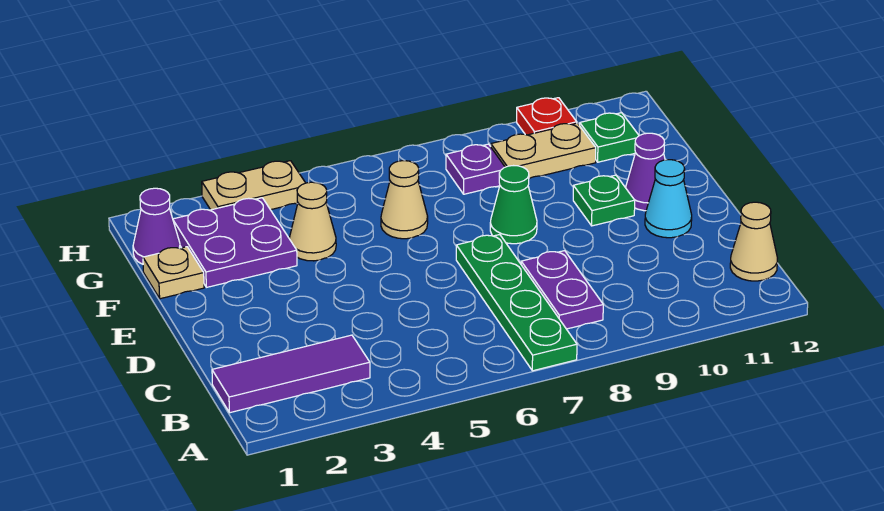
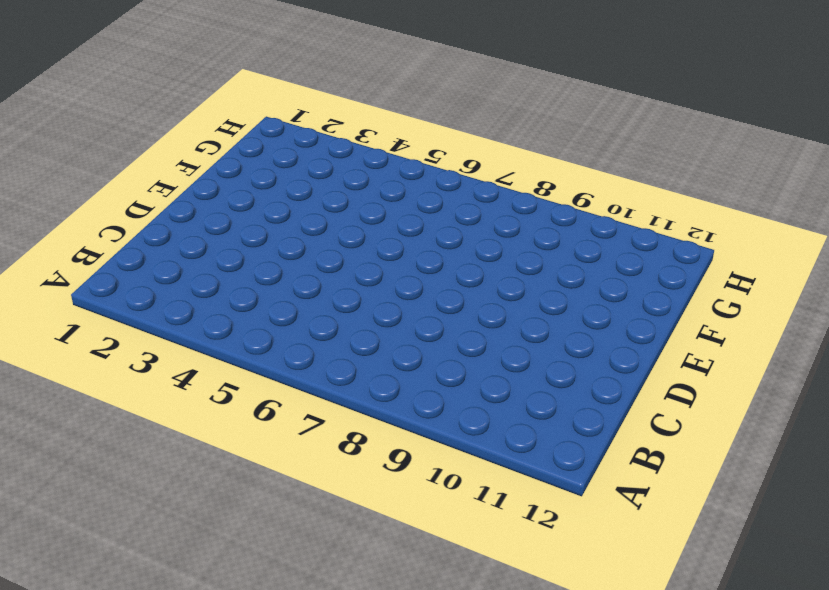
none -> green 1x4 plate [456,235,577,371]
none -> purple 1x3 tile [212,335,370,413]
none -> purple 1x2 plate [521,251,603,329]

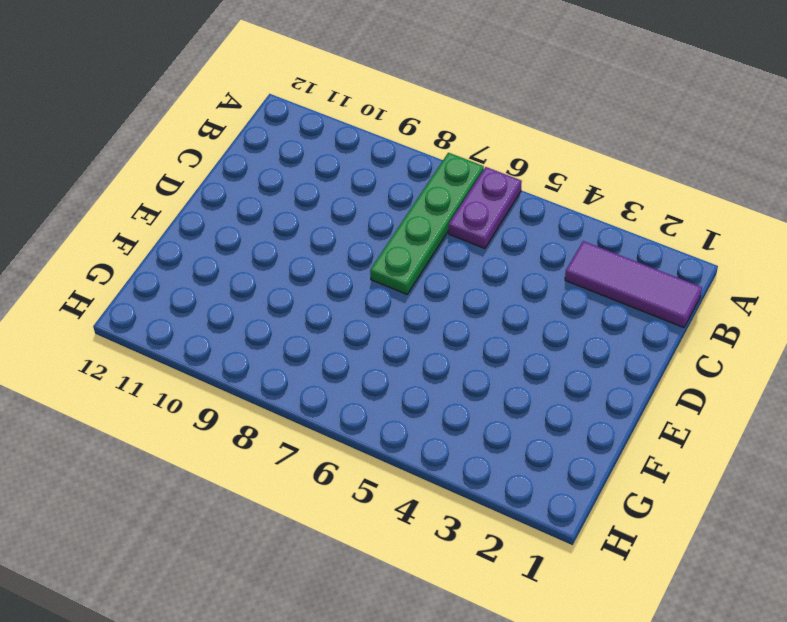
purple 1x2 plate [449,167,522,249] -> purple 1x2 plate moved to [521,251,603,329]
none -> tan 1x1 cone [730,202,777,281]
none -> cyan 1x1 cone [645,160,692,238]
none -> green 1x1 cone [490,166,537,244]

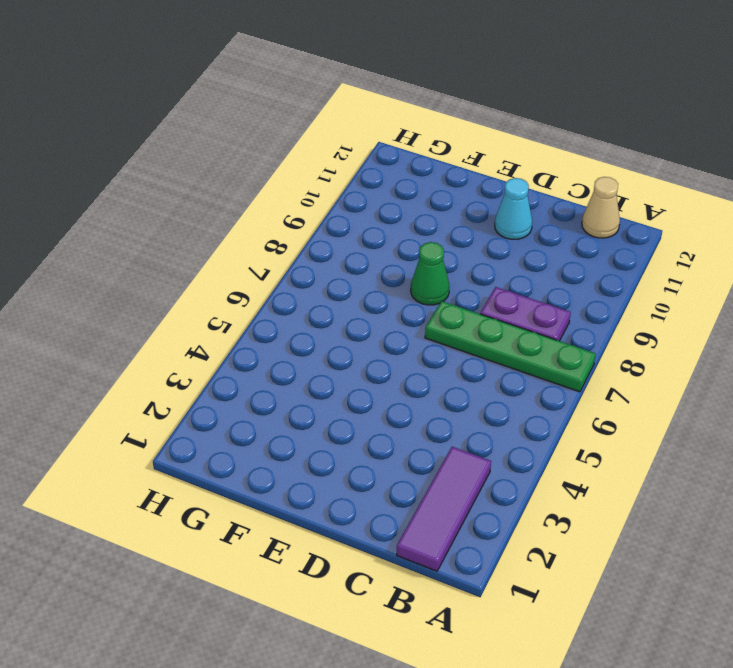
none -> green 1x1 plate [573,175,635,226]
none -> purple 1x1 cone [626,133,665,211]
none -> tan 1x1 plate [143,247,204,299]

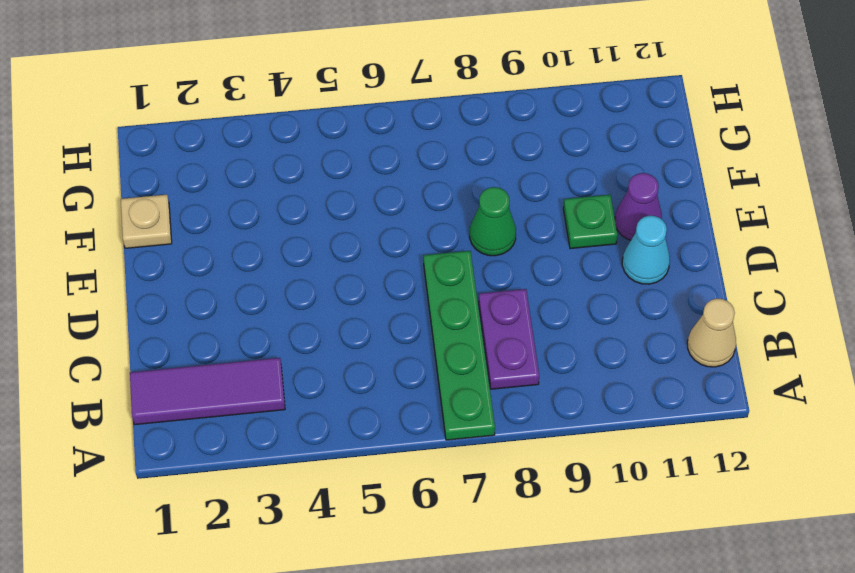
none -> purple 2x2 plate [173,198,297,287]
none -> tan 1x1 cone [289,182,336,261]
none -> tan 1x1 cone [381,161,428,239]

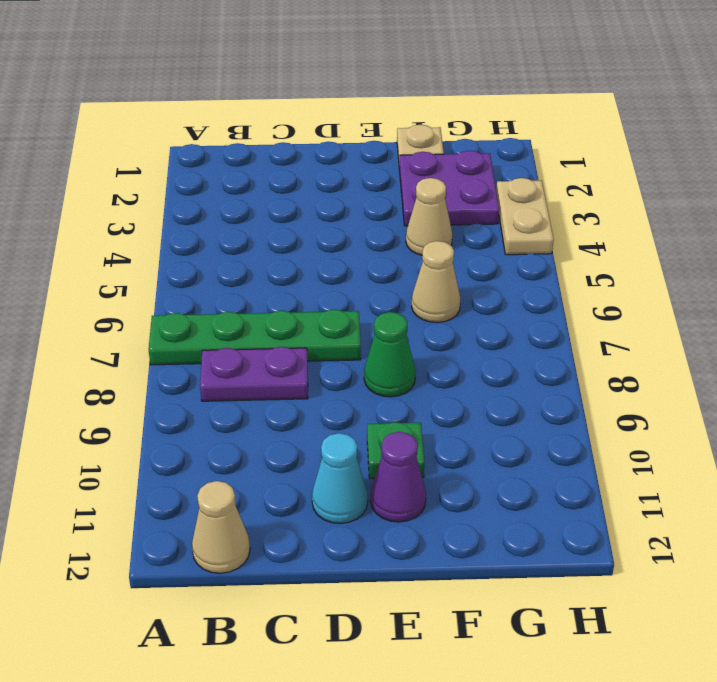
none -> purple 1x3 tile [212,335,370,413]
none -> purple 1x1 cone [133,188,180,264]
none -> purple 1x1 plate [446,144,505,194]

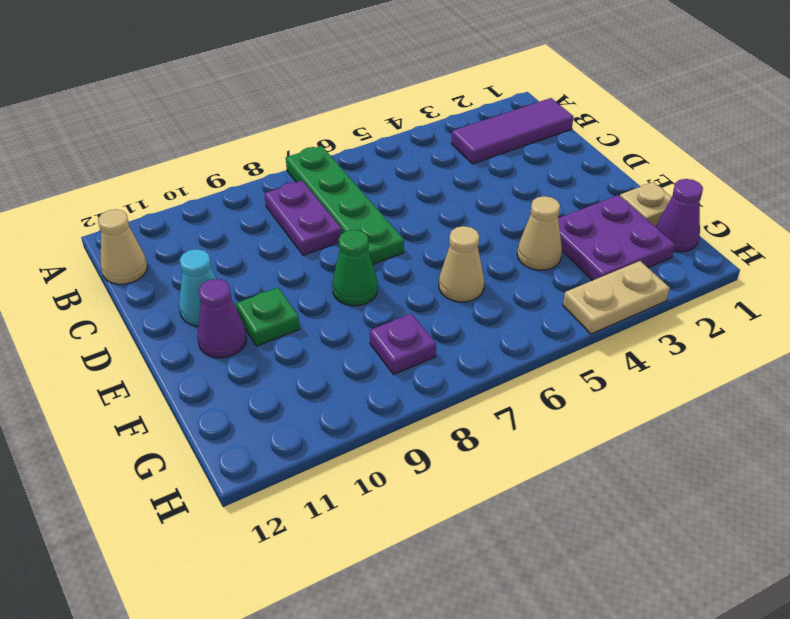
none -> tan 1x2 plate [491,123,596,178]
none -> green 1x1 plate [580,113,639,162]
none -> red 1x1 plate [517,98,577,135]

